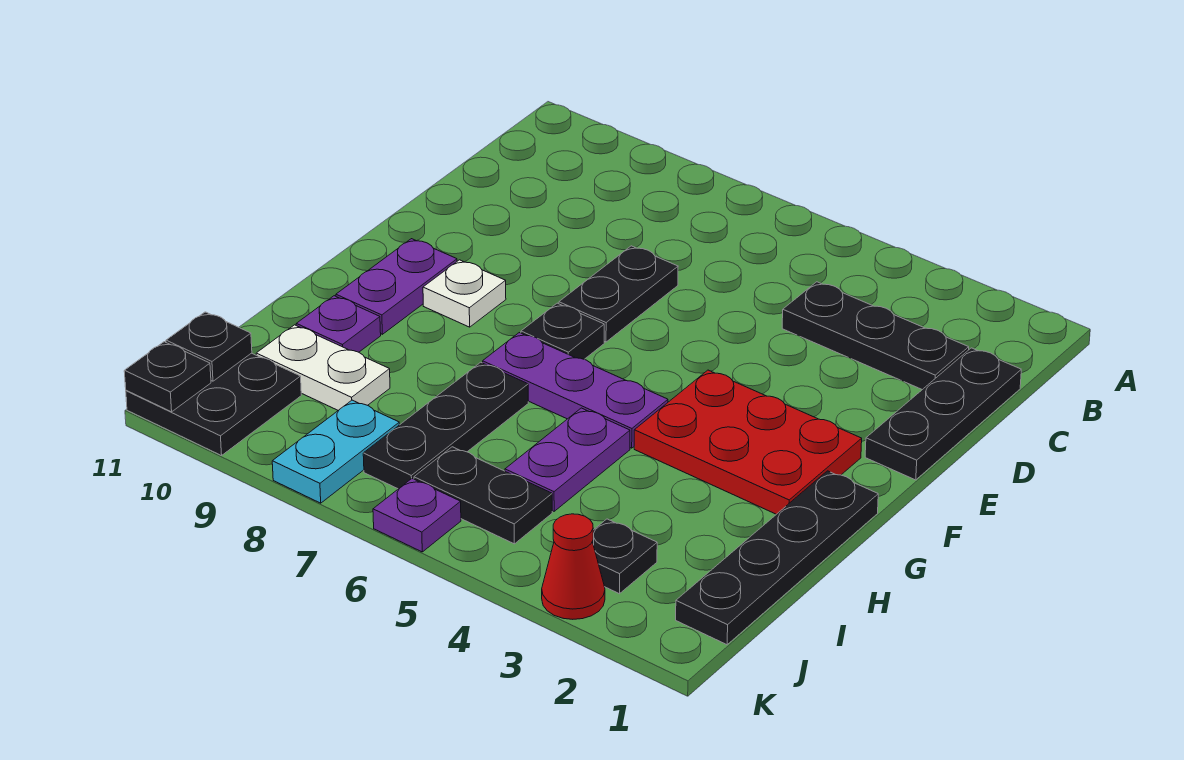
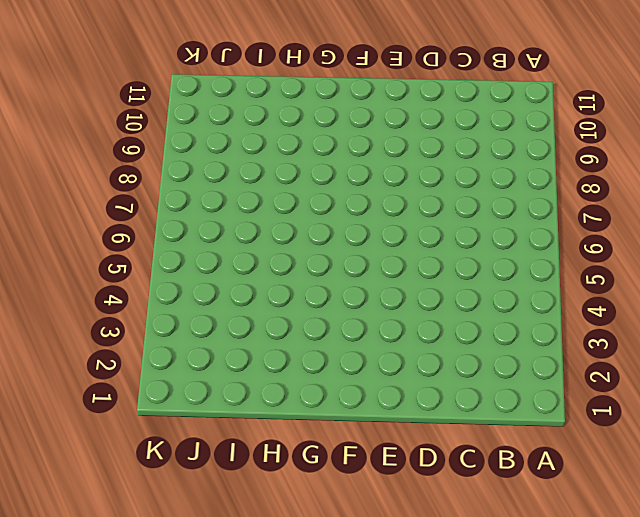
none -> black 1x3 plate [865,348,1021,480]
none -> black 1x3 plate [782,282,969,390]
none -> black 1x2 plate [559,246,678,342]

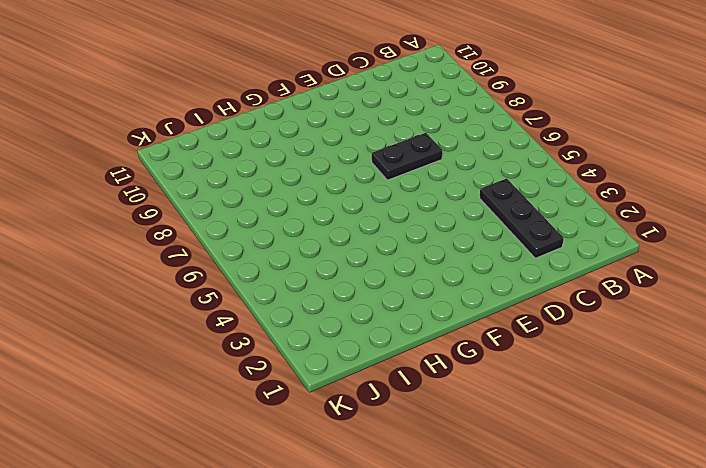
none -> black 1x3 plate [865,348,1021,480]
none -> red 2x3 plate [634,370,862,514]
none -> black 1x1 plate [521,303,604,359]

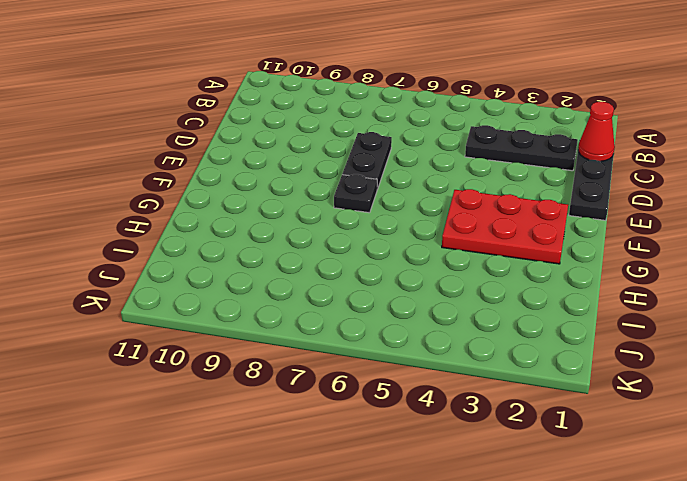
red 1x1 cone [578,102,615,161] -> red 1x1 cone moved to [542,514,605,619]
none -> white 1x1 plate [423,260,506,327]
none -> purple 1x2 plate [336,239,457,334]
none -> black 1x4 plate [676,471,878,645]

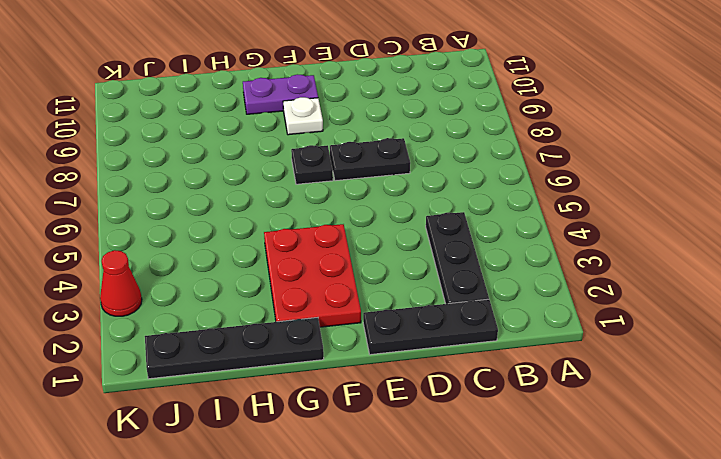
none -> purple 1x3 plate [483,333,668,448]
none -> purple 1x2 plate [505,408,630,511]
none -> black 1x3 plate [363,362,528,489]

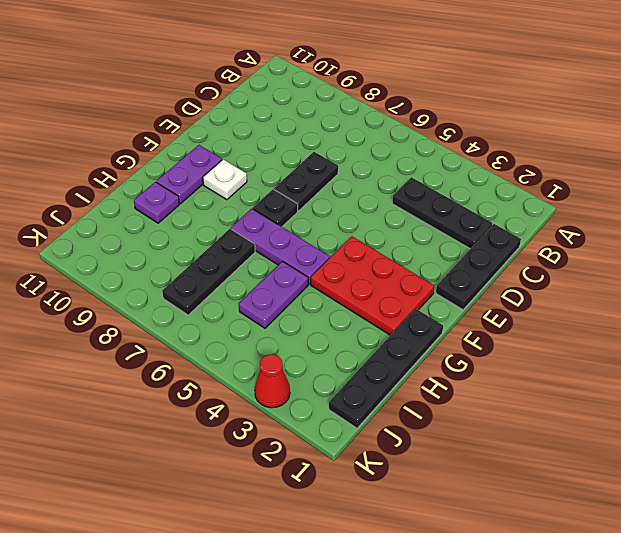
none -> white 1x2 plate [256,325,390,410]
none -> black 1x1 plate [592,519,657,594]
none -> black 1x2 plate [414,447,552,544]

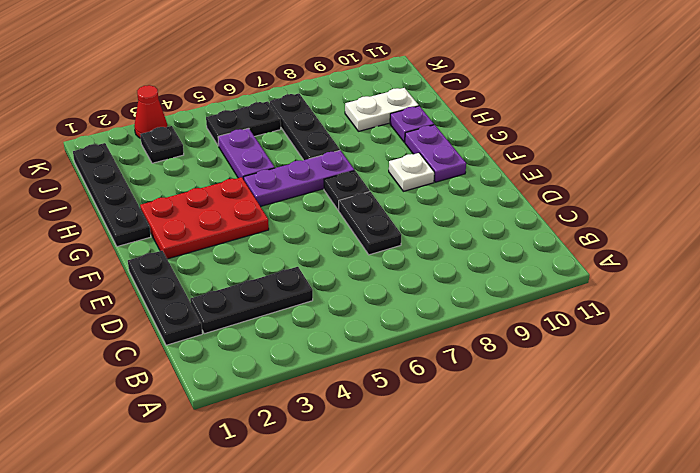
none -> cyan 1x2 plate [272,400,399,503]
none -> black 2x2 plate [126,353,301,456]
none -> purple 1x1 plate [373,479,461,552]

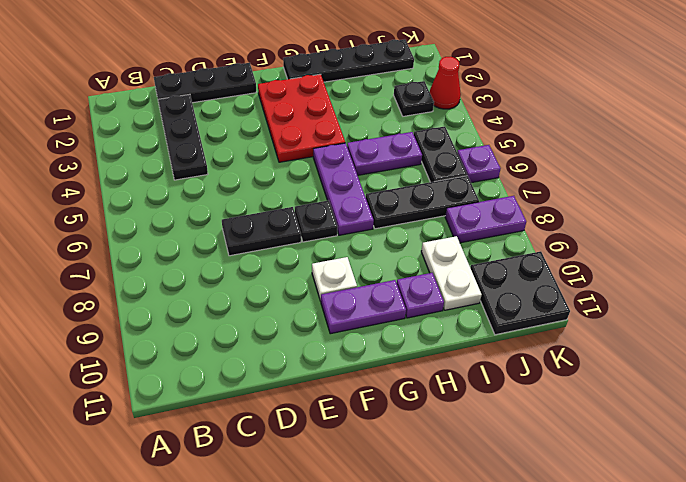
purple 1x2 plate [445,196,526,243] -> cyan 1x2 plate [272,400,399,503]
none -> black 1x1 plate [166,312,252,381]
none -> black 1x1 plate [124,342,211,412]

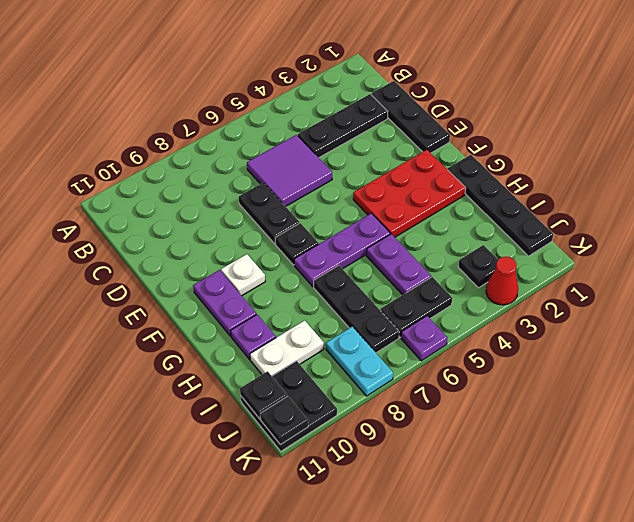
purple 2x2 tile [247,135,332,207] -> none

